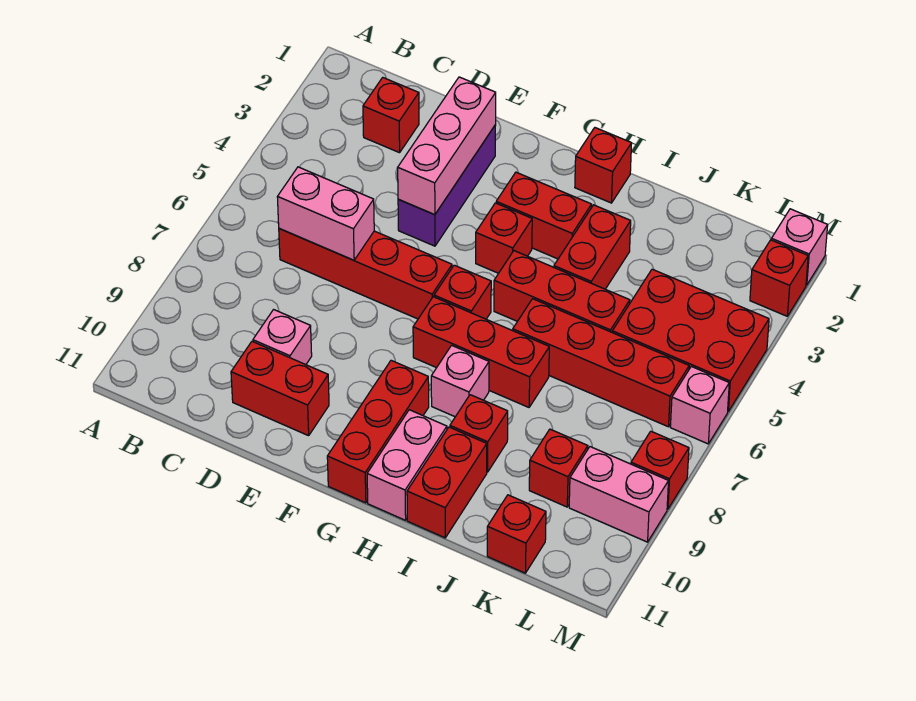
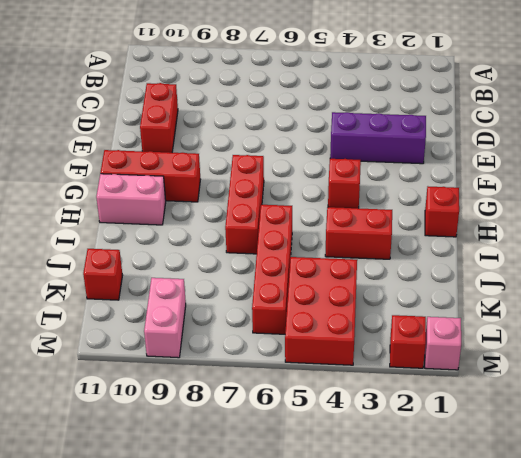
none -> red 1x1 brick [363,78,419,153]
none -> red 1x4 brick [279,229,452,319]
none -> pink 1x1 brick [253,310,312,365]

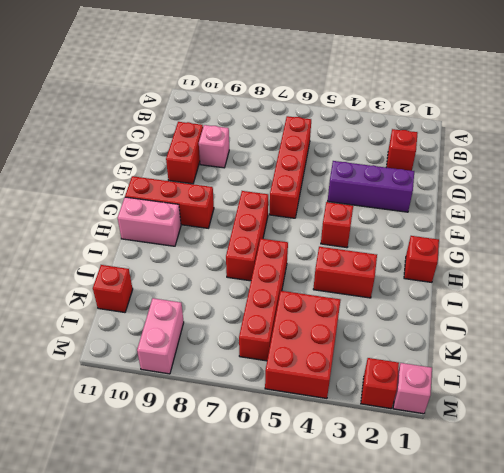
none -> red 1x2 brick [496,172,592,259]
none -> red 1x1 brick [434,265,491,319]
none -> red 1x3 brick [494,251,630,332]

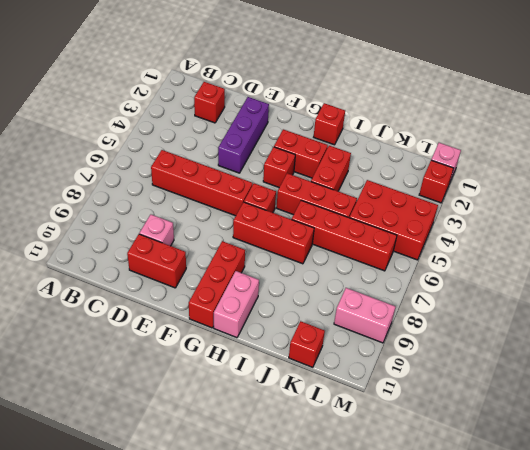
none -> pink 1x1 brick [431,345,489,417]
none -> red 1x1 brick [450,395,508,472]
none -> red 1x2 brick [407,427,487,538]

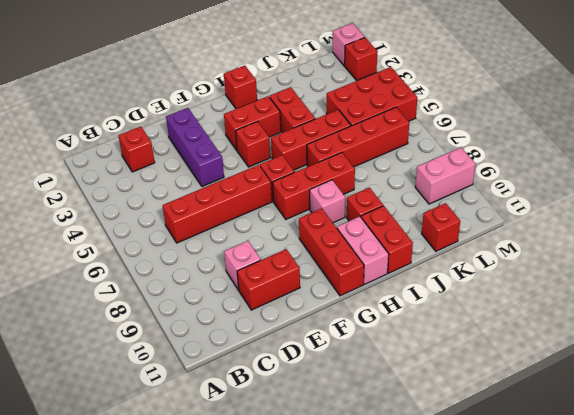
none -> red 1x1 brick [529,429,588,507]
none -> pink 1x1 brick [670,366,729,444]
none -> red 1x1 brick [631,431,689,509]

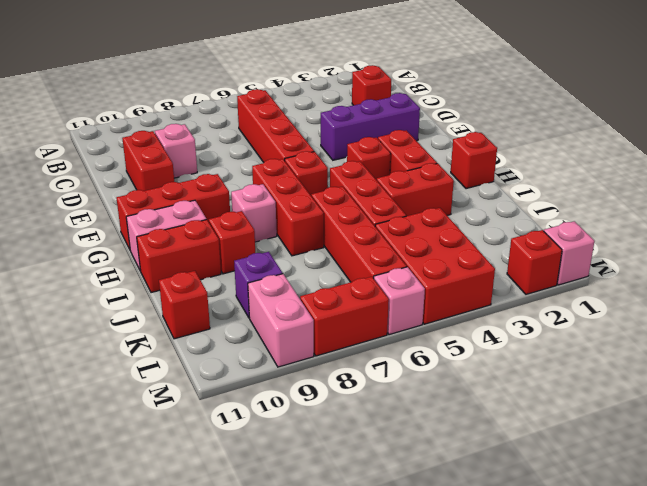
purple 1x1 brick [234,252,283,318] -> red 1x1 brick [529,429,588,507]
red 1x2 brick [300,277,389,356] -> red 1x1 brick [631,431,689,509]
none -> pink 1x2 brick [277,167,374,260]
none -> pink 1x3 brick [398,77,496,215]

